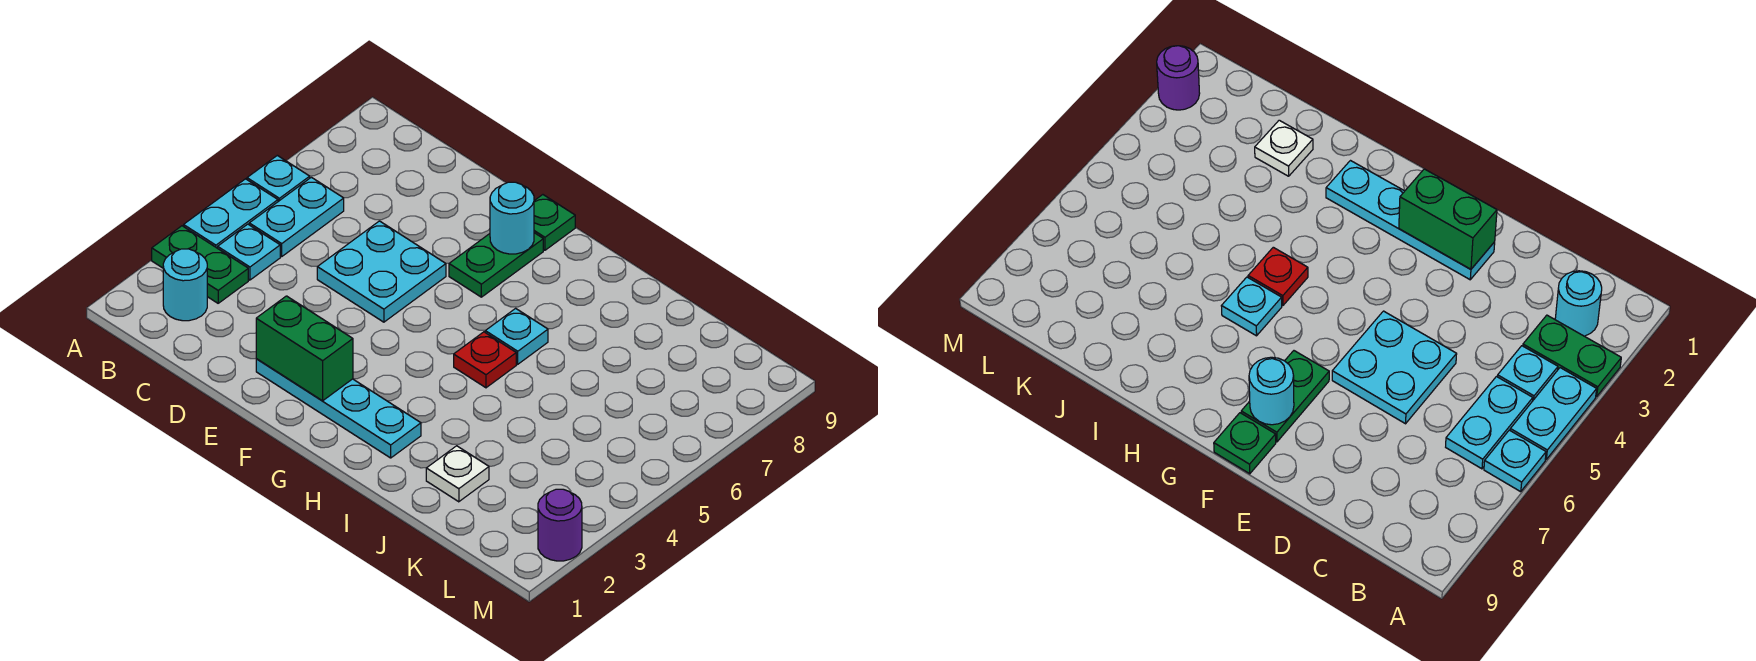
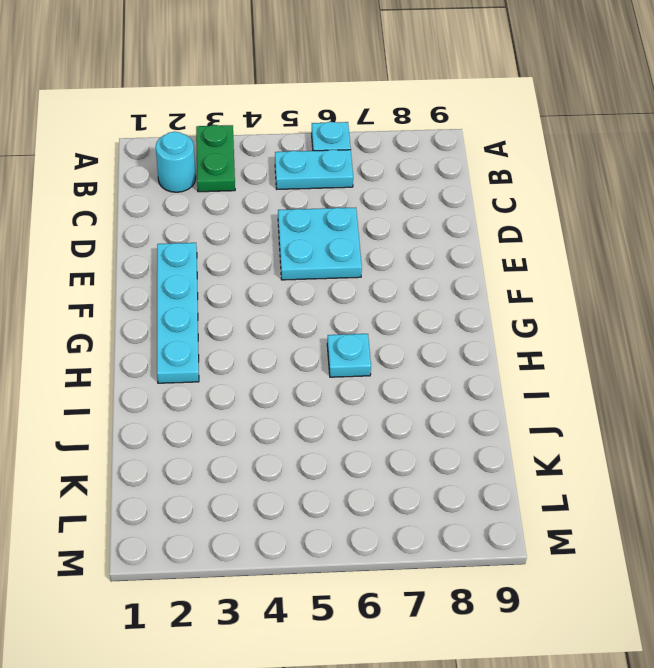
none -> cyan 1x2 plate [184,179,278,248]
none -> cyan 1x1 plate [218,224,280,280]
none -> green 1x2 plate [449,233,543,297]

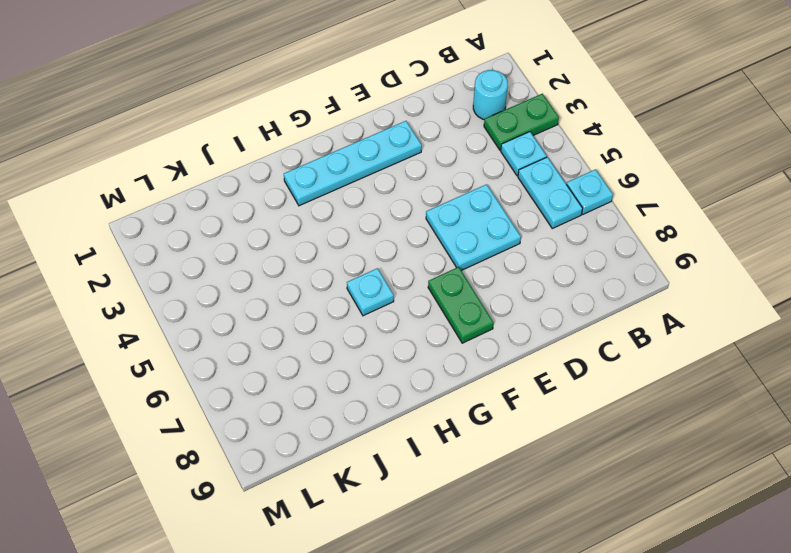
none -> cyan 1x2 plate [184,179,278,248]
none -> green 1x1 plate [534,195,575,250]
none -> red 1x1 plate [454,332,516,388]

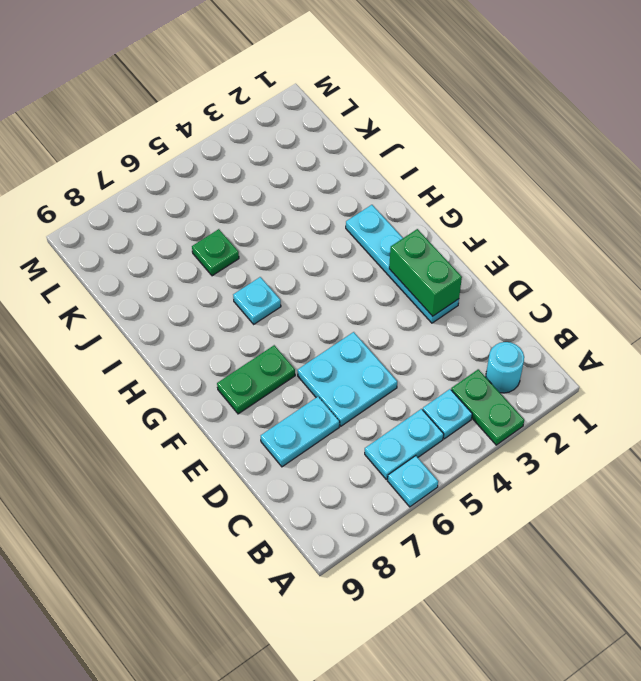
cyan 1x2 plate [261,397,340,467] -> cyan 1x2 plate moved to [184,179,278,248]
green 1x1 plate [192,229,239,276] -> green 1x1 plate moved to [534,195,575,250]
none -> red 1x1 plate [454,332,516,388]
none -> white 1x1 plate [426,446,489,502]
none -> purple 1x1 round brick [538,489,582,561]

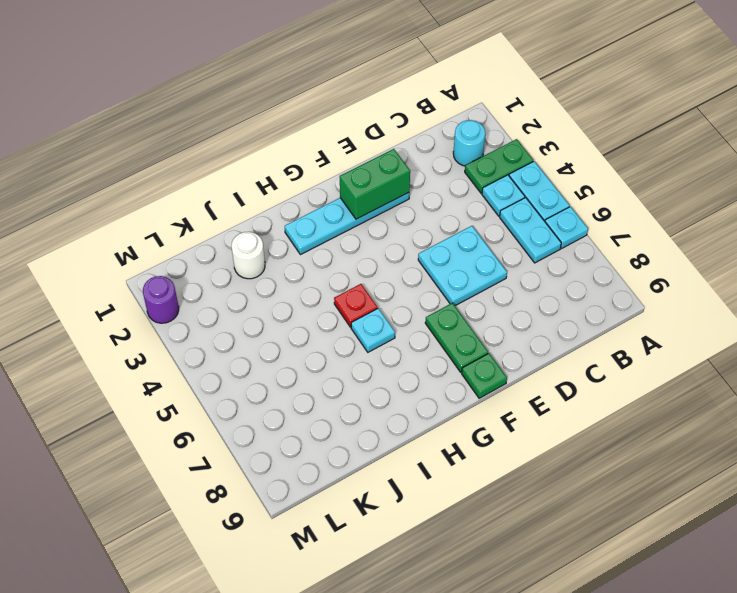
white 1x1 round brick [232,232,265,279] -> white 1x1 plate [426,446,489,502]
none -> cyan 1x1 round brick [490,182,534,254]

